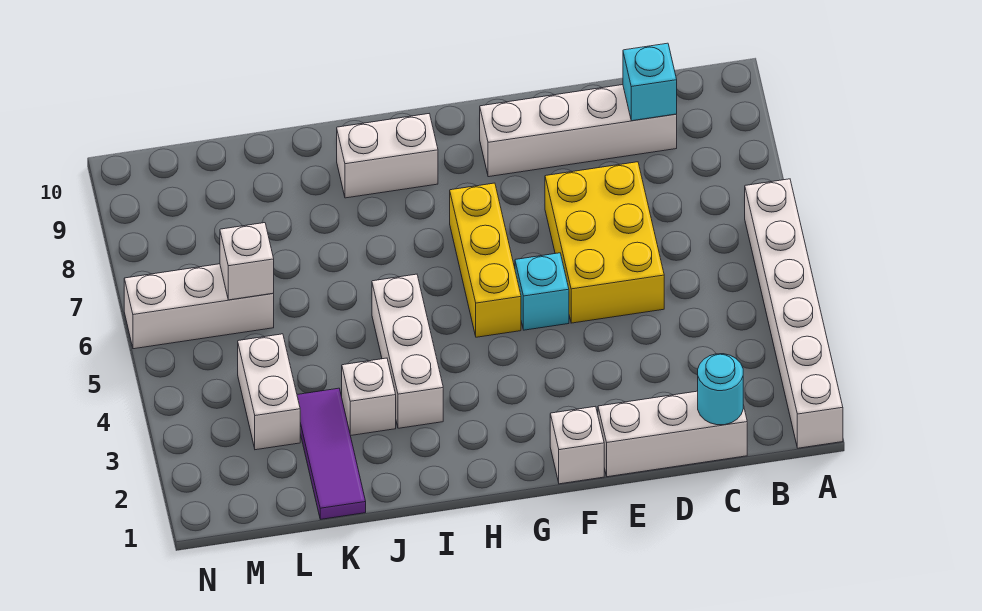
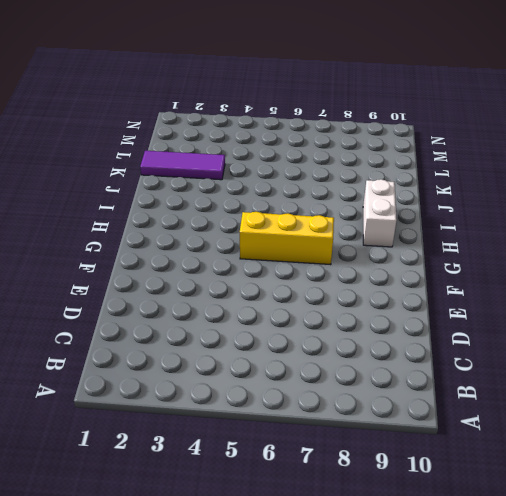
none -> white 1x6 brick [745,179,843,448]
none -> white 1x3 brick [598,391,747,477]
none -> white 1x4 brick [480,85,677,177]

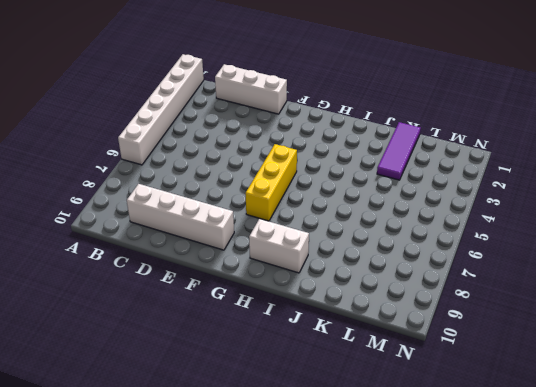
none -> yellow 2x3 brick [545,162,664,323]
none -> white 1x1 brick [550,406,604,484]
none -> cyan 1x1 brick [515,253,569,330]

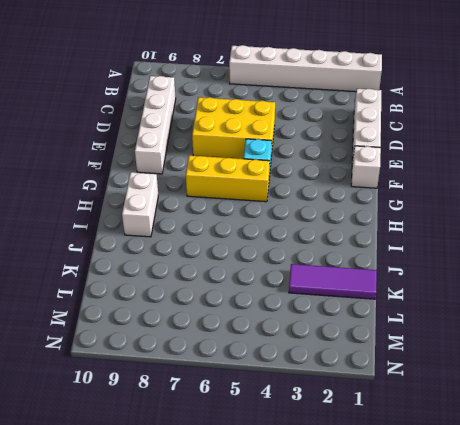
none -> white 1x3 brick [372,274,443,428]
none -> white 1x1 brick [342,358,396,436]
none -> white 1x2 brick [238,334,300,450]

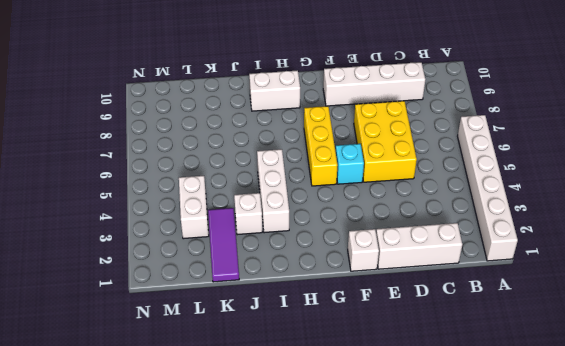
none -> white 1x3 brick [124,264,274,349]
none -> cyan 1x1 round brick [698,354,743,425]
none -> cyan 1x1 brick [623,43,677,121]

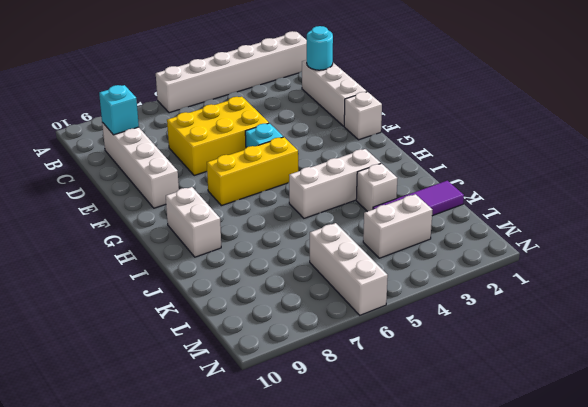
none -> white 1x1 brick [220,223,274,300]

